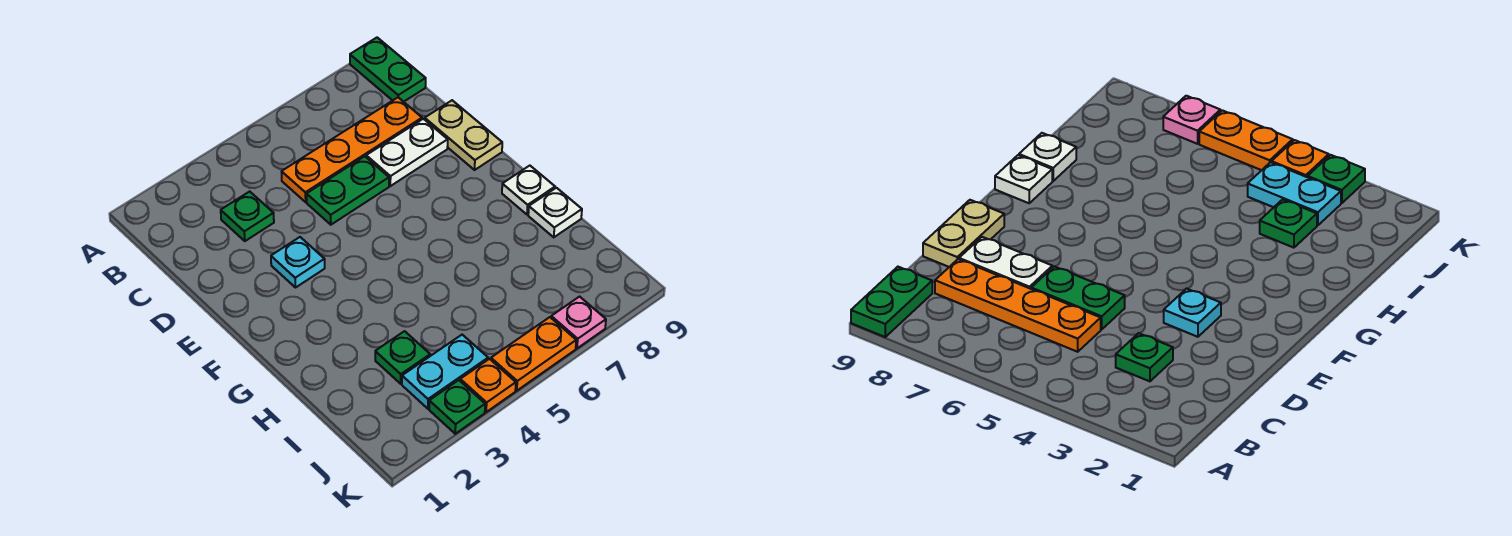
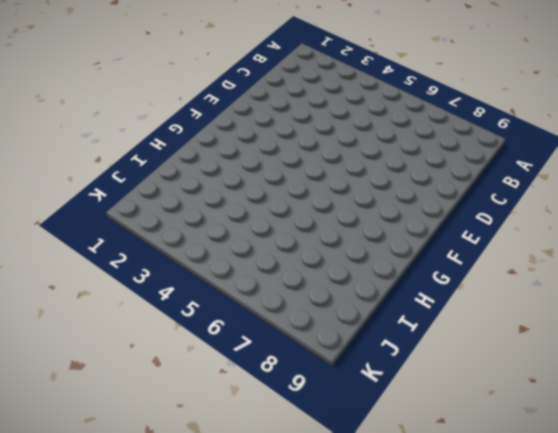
none -> green 1x2 plate [350,38,426,102]
none -> green 1x1 plate [221,191,274,241]
none -> orange 1x4 plate [282,98,422,202]

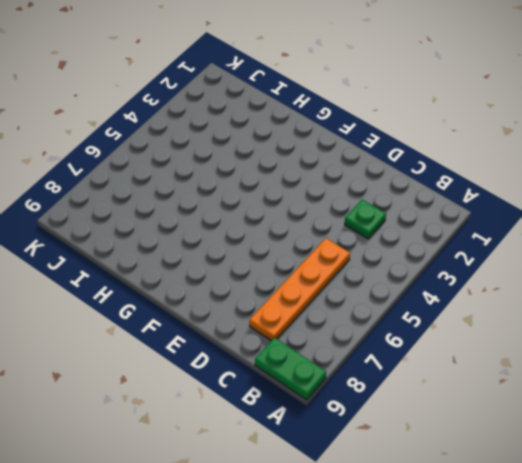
none -> green 1x2 plate [307,156,389,225]
none -> white 1x2 plate [366,119,448,186]
none -> tan 1x2 plate [425,100,502,170]

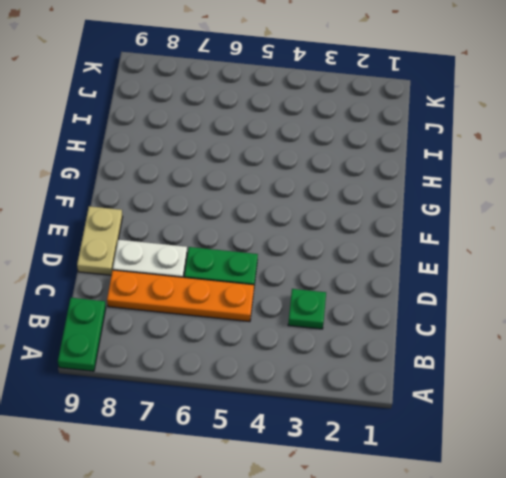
none -> cyan 1x1 plate [271,237,325,287]
none -> white 1x1 plate [502,166,555,215]
none -> white 1x1 plate [528,188,582,237]

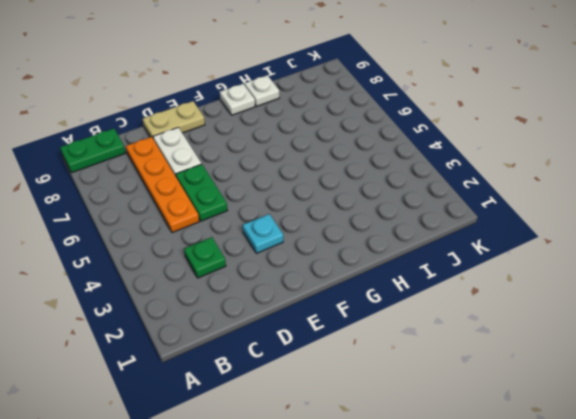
none -> green 1x1 plate [375,331,430,384]
none -> cyan 1x2 plate [402,335,488,409]
none -> green 1x1 plate [429,380,485,434]

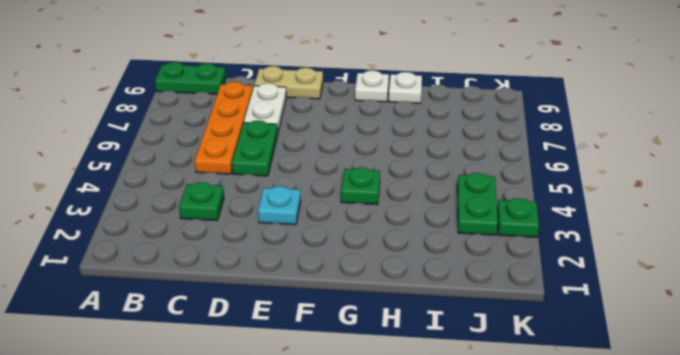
green 1x1 plate [341,167,380,204] -> green 1x1 plate moved to [375,331,430,384]
green 1x2 plate [457,173,498,235] -> cyan 1x2 plate [402,335,488,409]
none -> orange 1x1 plate [460,359,516,412]
none -> orange 1x2 plate [491,317,576,391]
none -> pink 1x1 plate [551,297,606,348]

